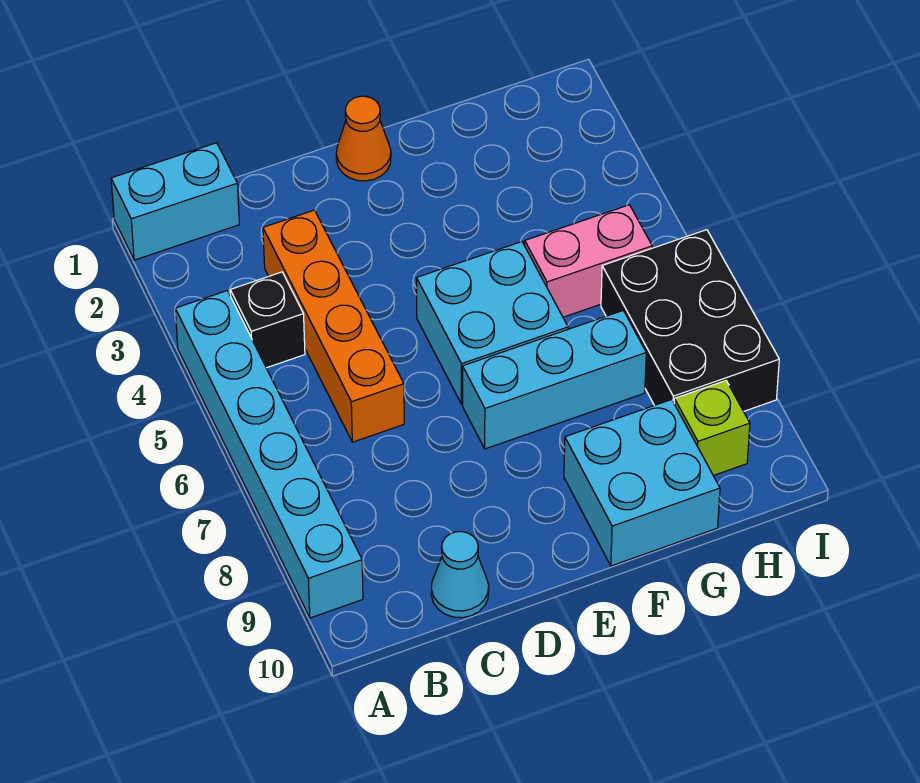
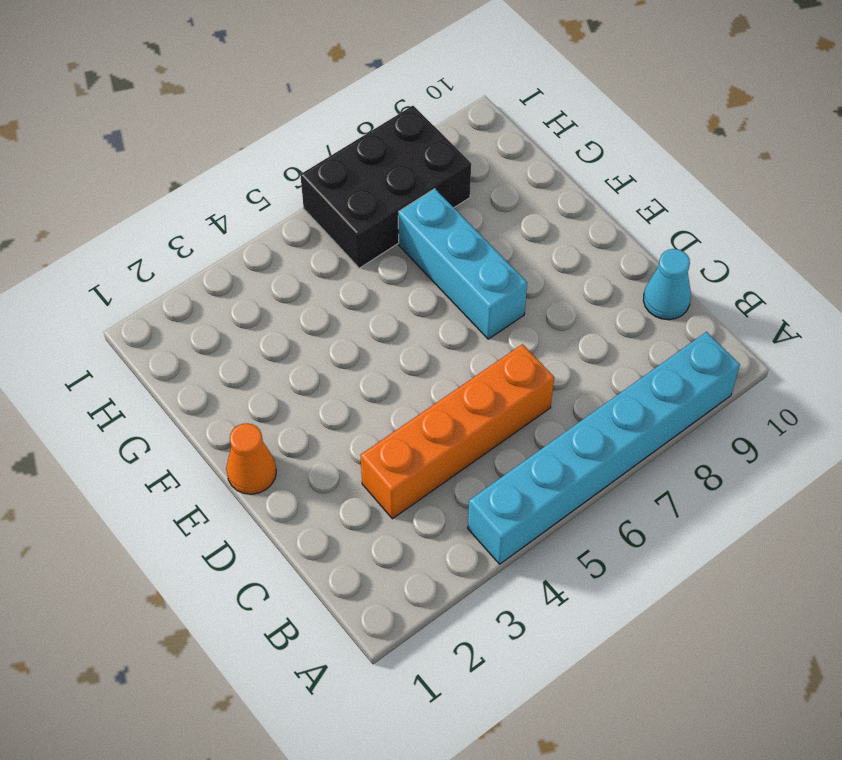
none -> cyan 1x2 brick [111,143,239,260]
none -> black 1x1 brick [230,272,305,368]
none -> cyan 2x2 brick [416,242,568,404]

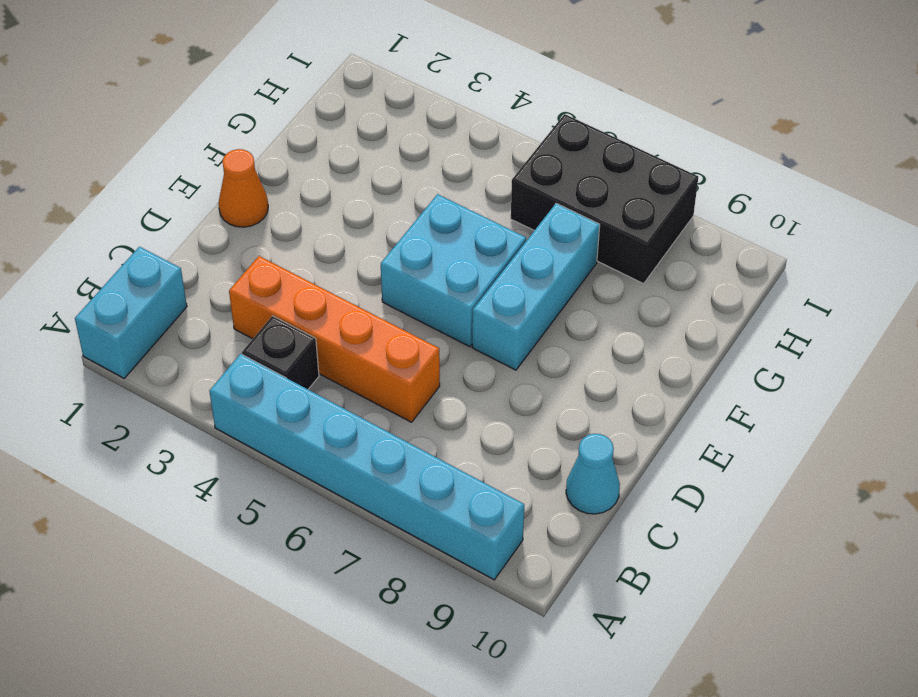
none -> cyan 2x2 brick [564,399,720,566]
none -> pink 1x2 brick [525,205,652,317]
none -> lime 1x1 brick [674,381,750,476]

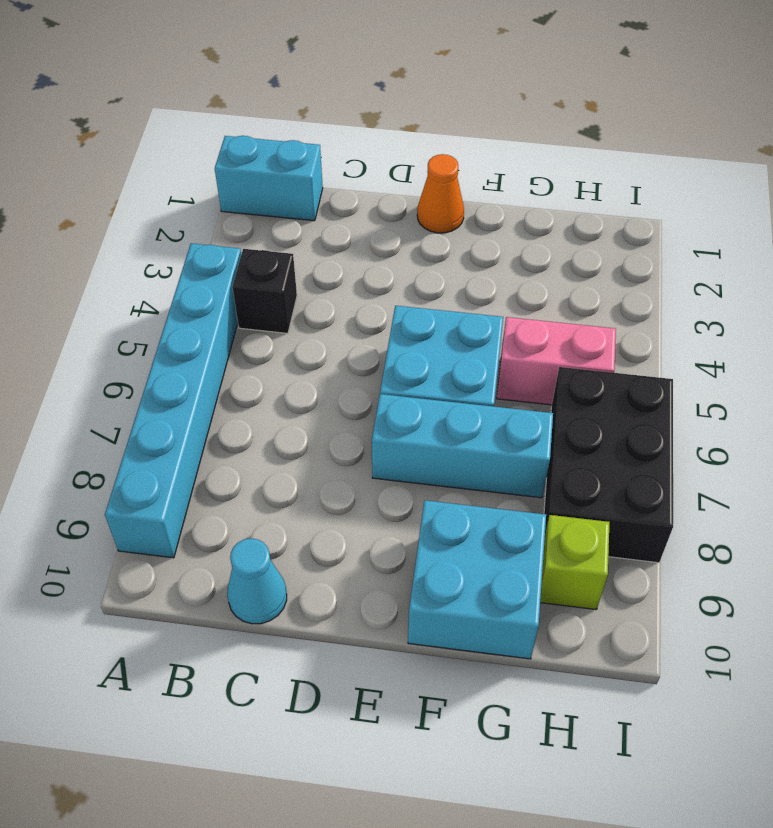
none -> orange 1x4 brick [263,210,404,442]

